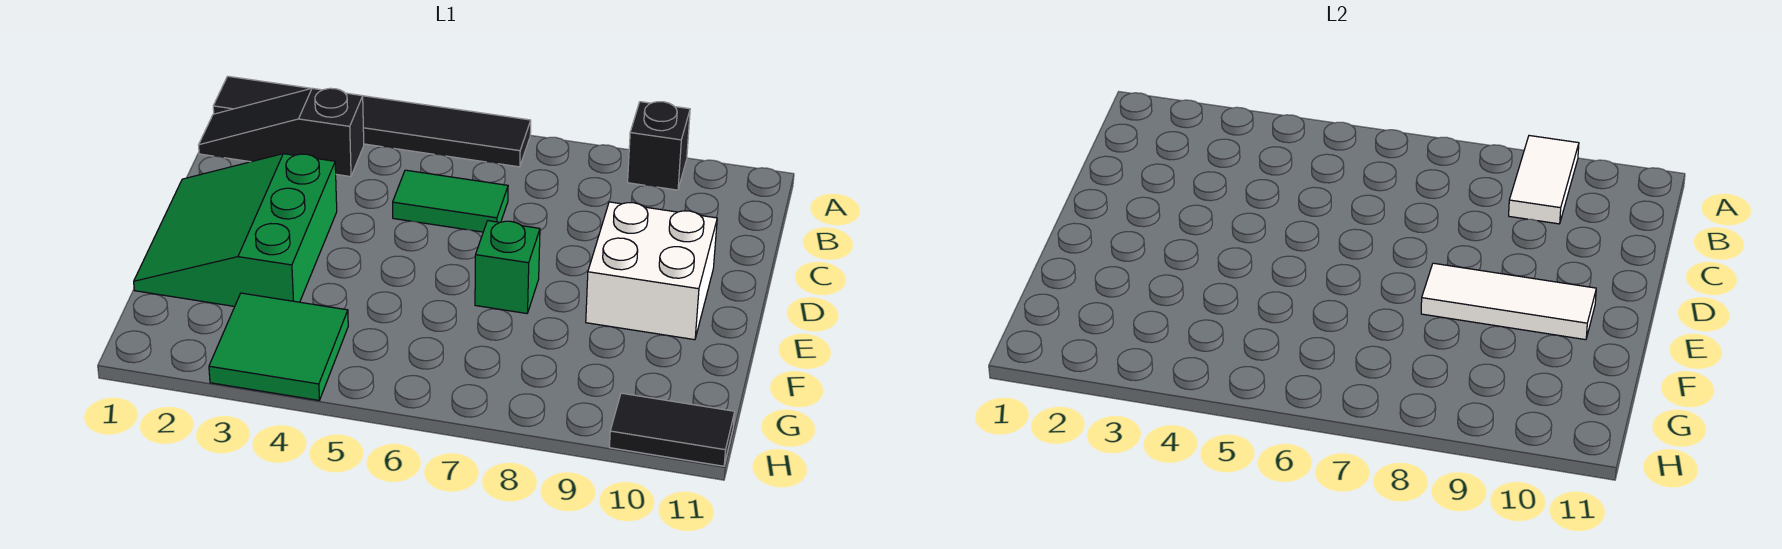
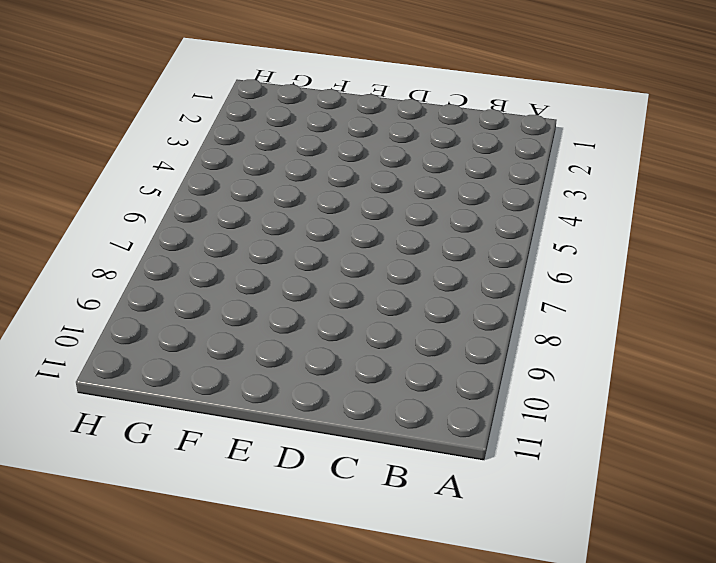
none -> black 1x6 tile [213,76,531,167]
none -> black 1x1 brick [628,102,690,190]

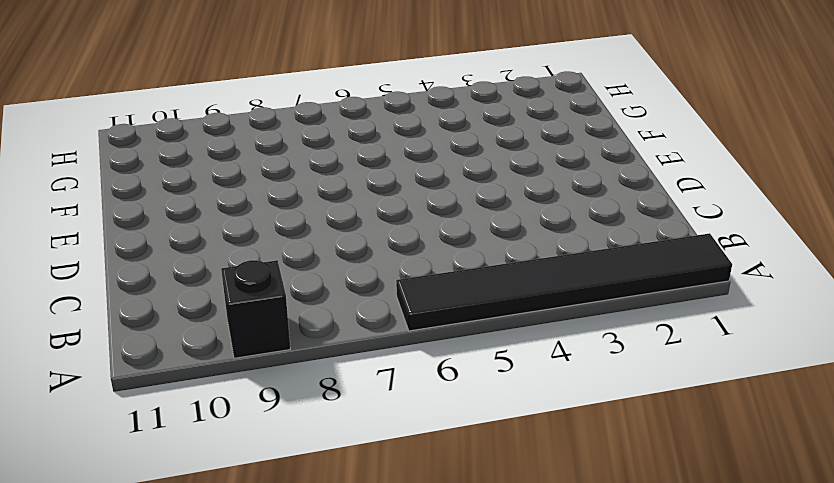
none -> black 1x3 slope [199,88,364,177]
none -> green 1x2 tile [393,170,508,232]

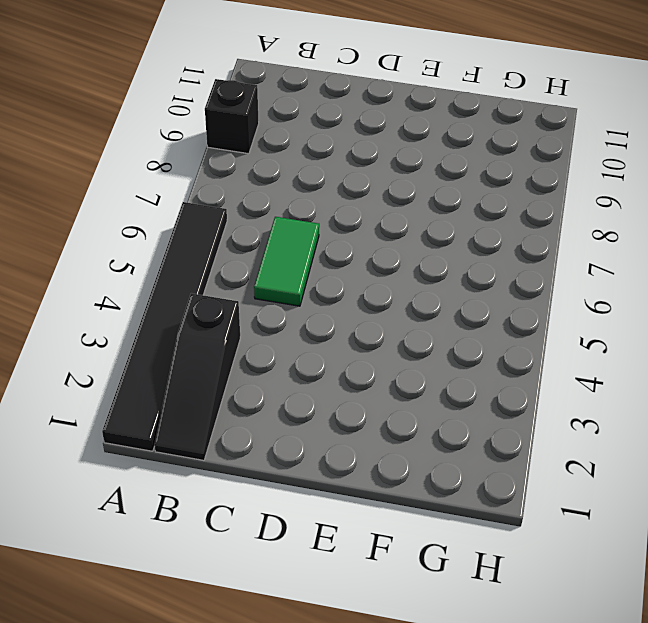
none -> green 3x3 slope [134,154,337,306]
none -> white 2x2 brick [586,202,717,340]

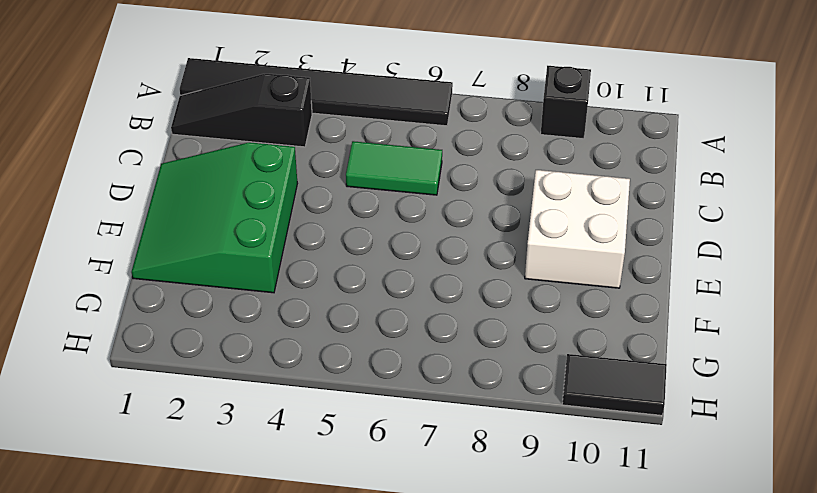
none -> green 1x1 brick [475,221,540,313]
none -> green 2x2 tile [209,293,348,400]

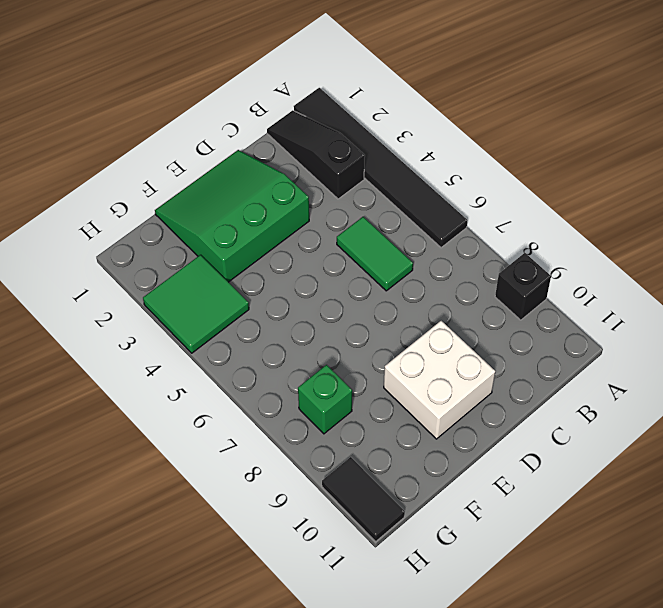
green 1x1 brick [298,365,352,434] -> green 1x1 brick moved to [475,221,540,313]
none -> white 1x2 tile [1509,136,1579,224]
none -> white 1x3 tile [1421,263,1596,340]

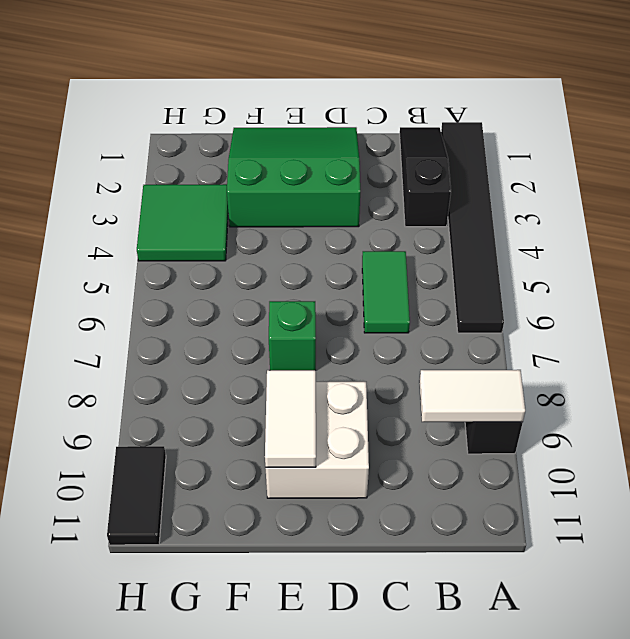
white 1x2 tile [265,370,316,467] -> white 1x3 tile [1421,263,1596,340]

